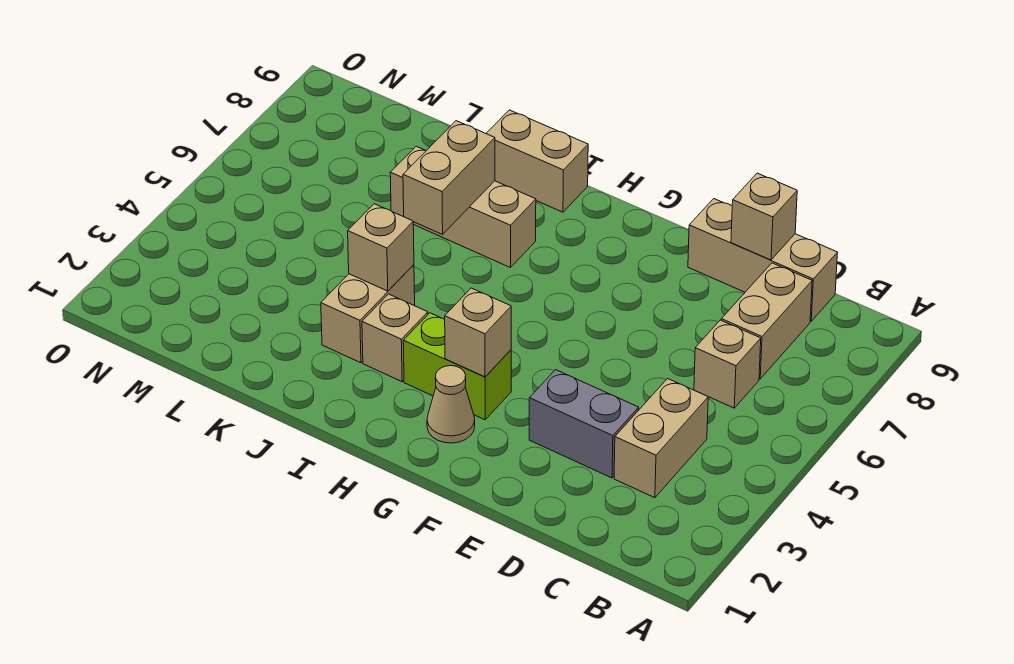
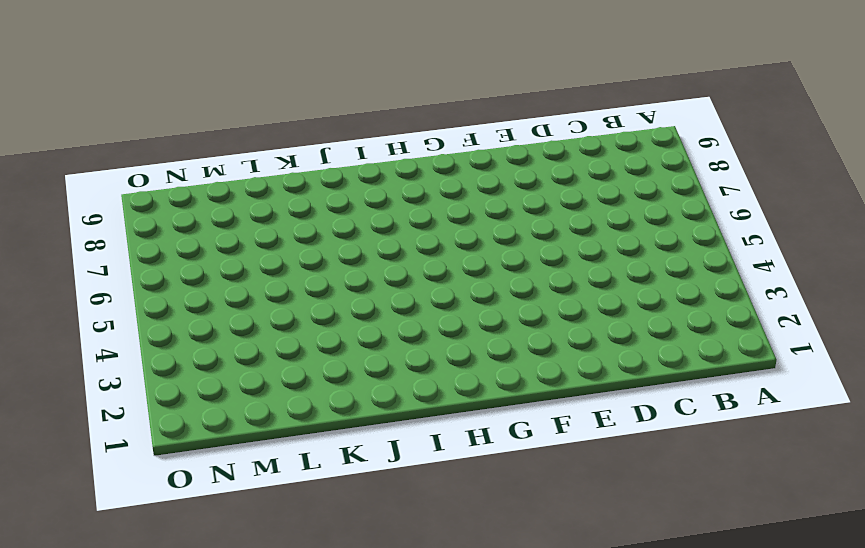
none -> tan 1x2 brick [614,379,708,498]
none -> tan 1x1 brick [694,320,761,408]
none -> tan 1x2 brick [721,263,812,379]

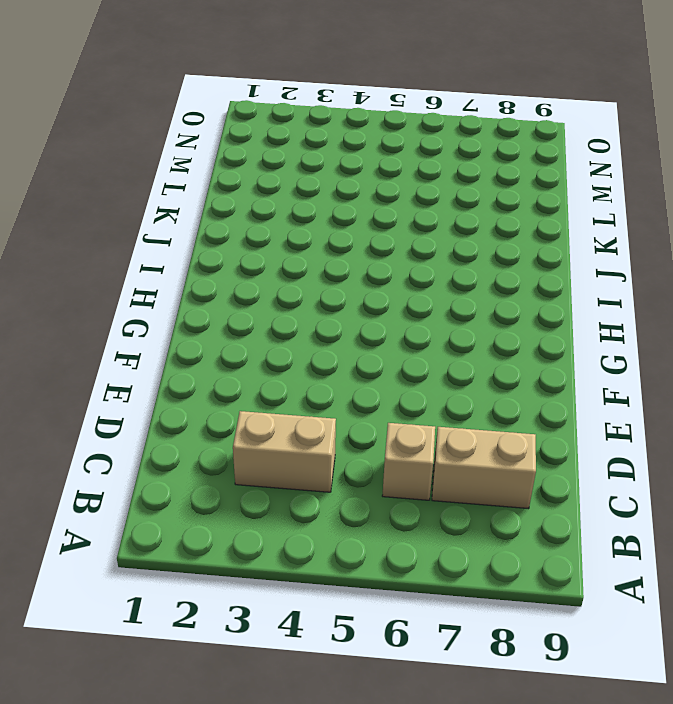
none -> tan 1x3 brick [688,199,838,321]
none -> grey 1x2 brick [529,370,639,478]
none -> tan 1x1 cone [427,366,475,443]

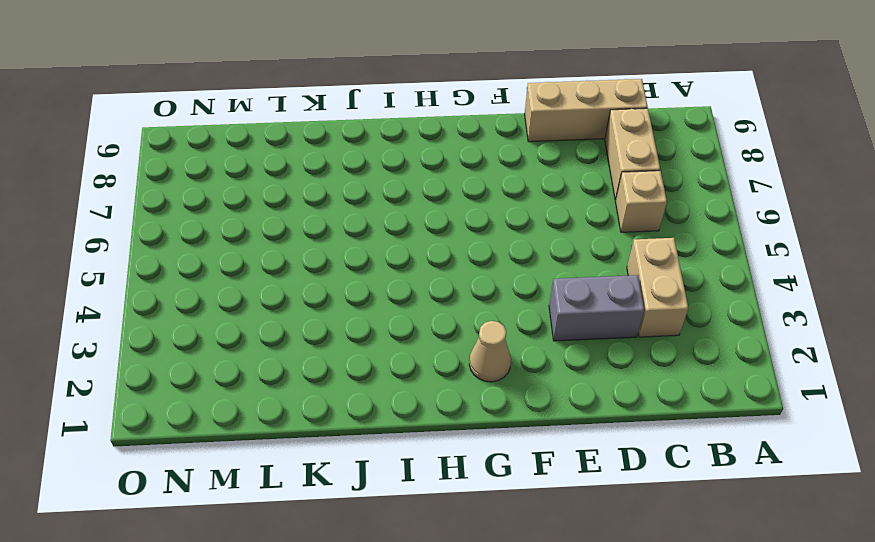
none -> lime 1x2 brick [403,313,511,420]
none -> tan 1x1 brick [362,294,428,382]
none -> tan 1x3 brick [390,146,536,268]

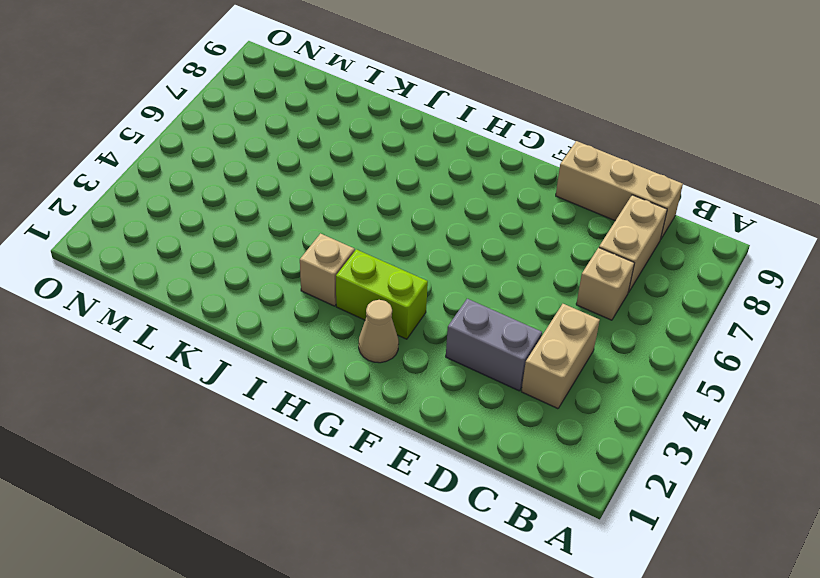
none -> tan 1x3 brick [390,146,536,268]
none -> tan 1x2 brick [486,110,588,212]
none -> tan 1x2 brick [321,265,415,363]

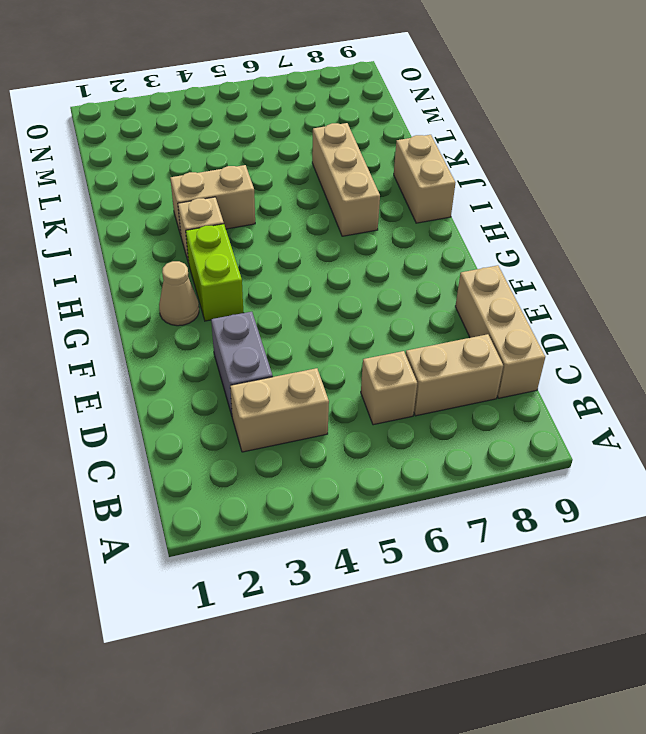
none -> tan 1x1 brick [731,173,797,260]
none -> tan 1x1 brick [445,288,511,377]
none -> tan 1x1 brick [348,204,414,291]

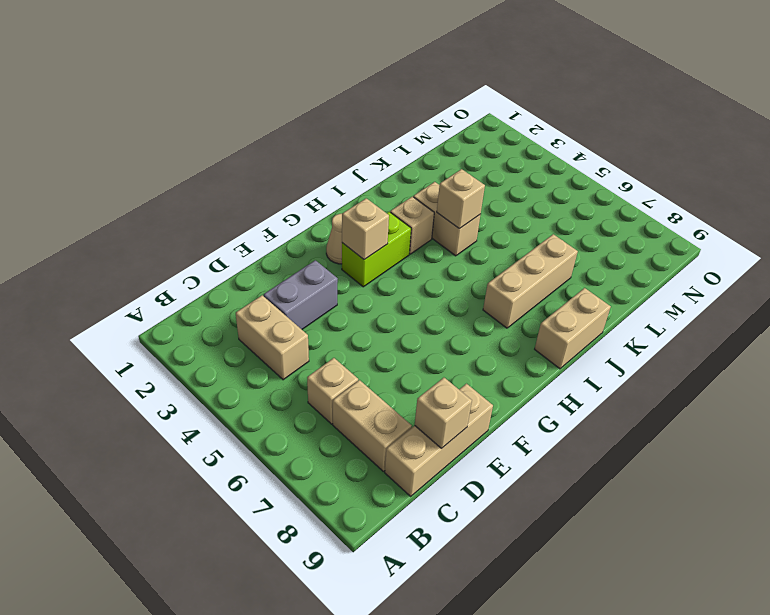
none -> tan 1x2 brick [403,121,495,234]

